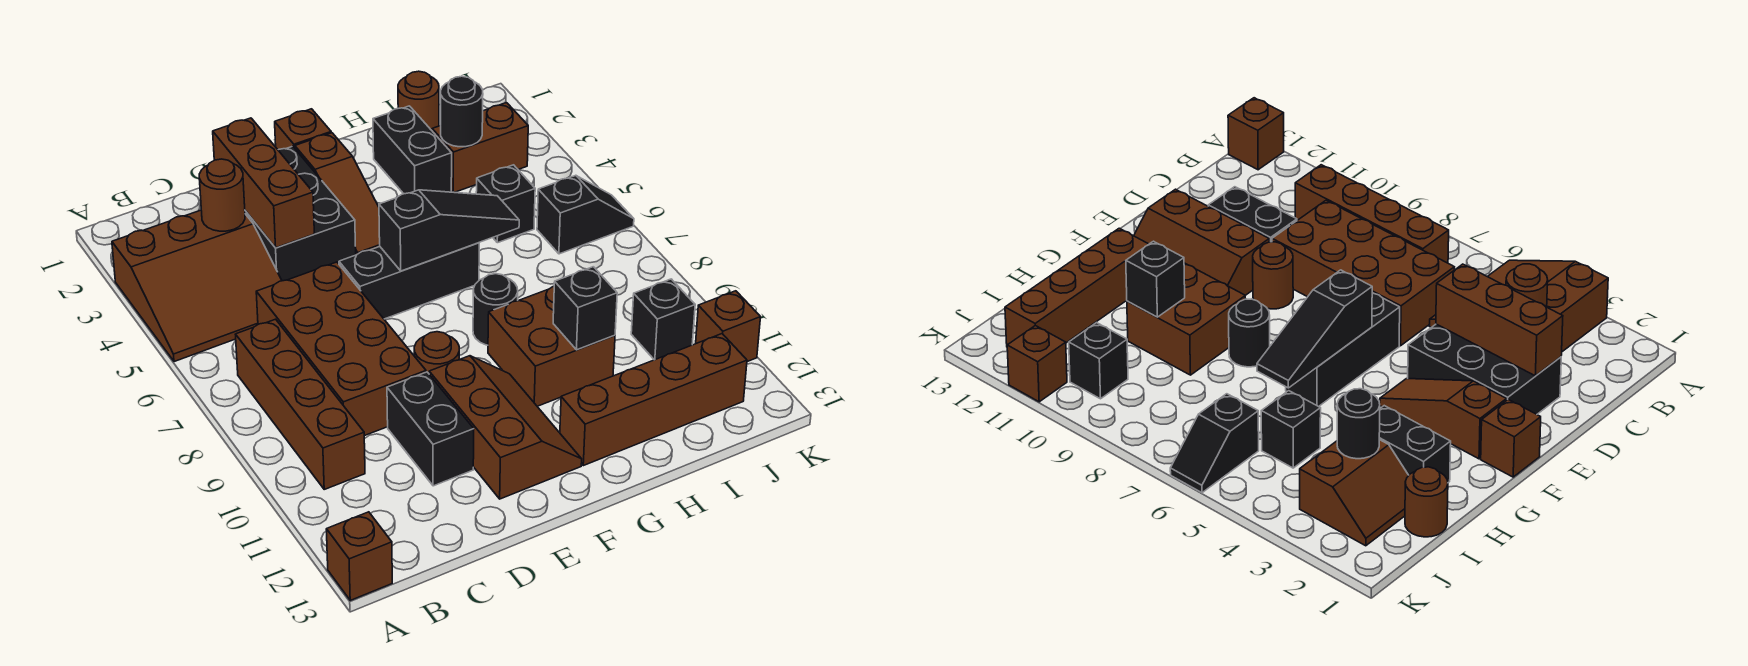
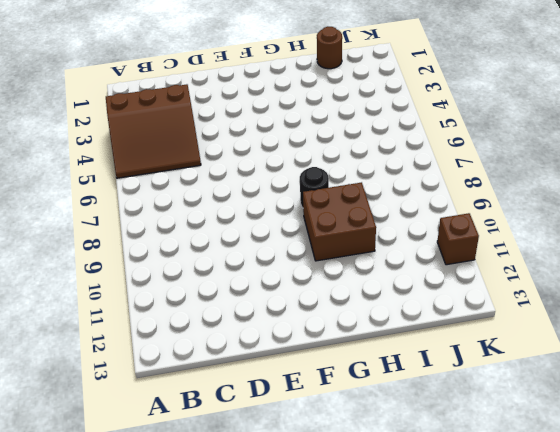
none -> brown 1x1 brick [326,512,392,600]
none -> brown 1x4 brick [235,319,365,489]
none -> brown 2x4 brick [256,262,426,436]

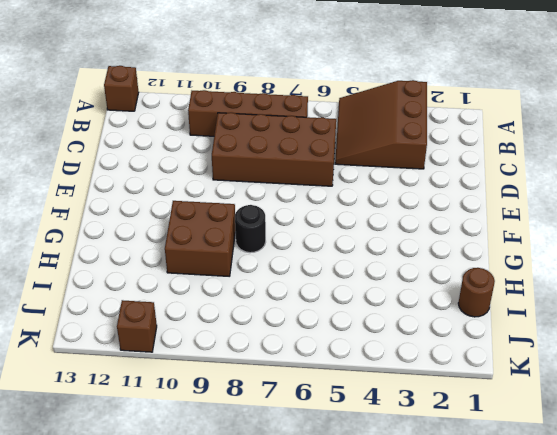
none -> black 2x3 brick [245,146,356,281]
none -> black 1x2 brick [387,372,474,486]
none -> black 1x3 brick [339,243,479,319]

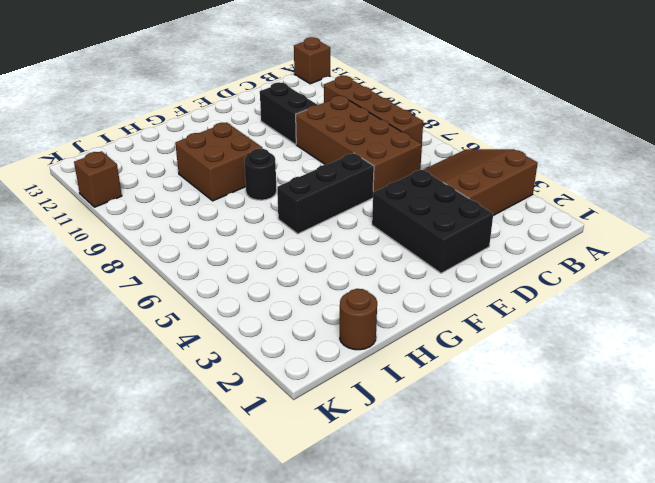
none -> brown 1x1 round brick [414,332,459,373]
none -> brown 2x3 slope [429,356,582,499]
none -> brown 1x1 brick [275,109,331,150]

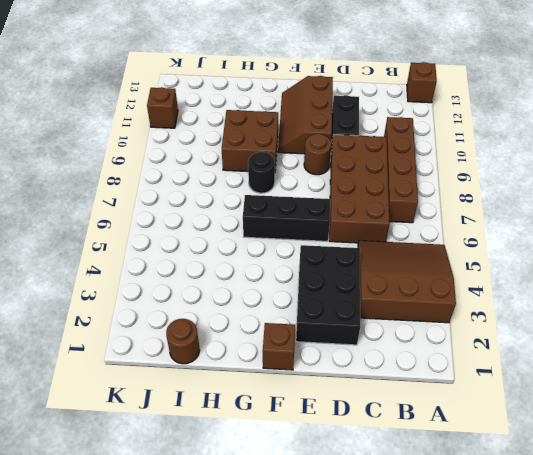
none -> brown 1x3 slope [295,133,380,255]
none -> brown 1x4 brick [560,334,747,466]
none -> black 1x2 brick [373,106,452,194]

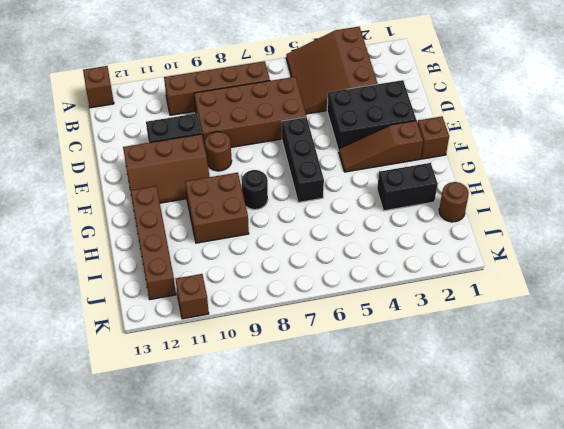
none -> brown 2x2 slope [431,103,528,193]
none -> black 1x1 brick [476,165,535,243]
none -> black 1x2 slope [537,175,634,254]

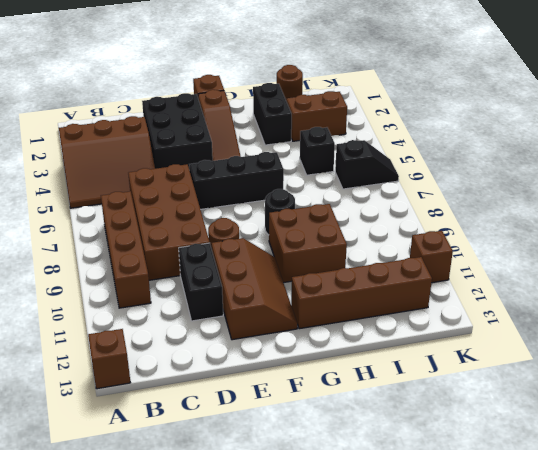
none -> black 1x1 brick [631,279,695,360]
none -> brown 1x1 round brick [199,159,245,231]
none -> brown 1x3 brick [213,118,314,248]

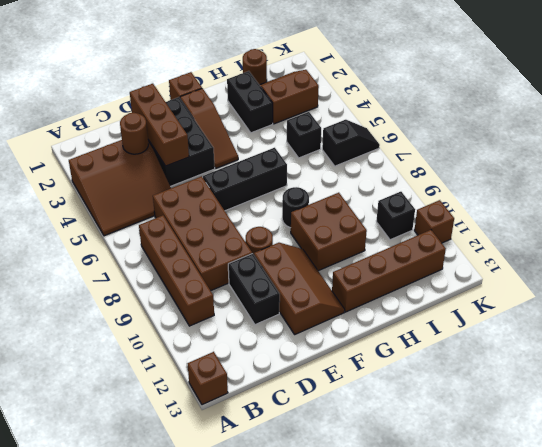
none -> black 1x3 slope [379,190,519,271]
none -> black 1x1 brick [553,267,617,350]
none -> black 1x1 round brick [441,76,483,147]

